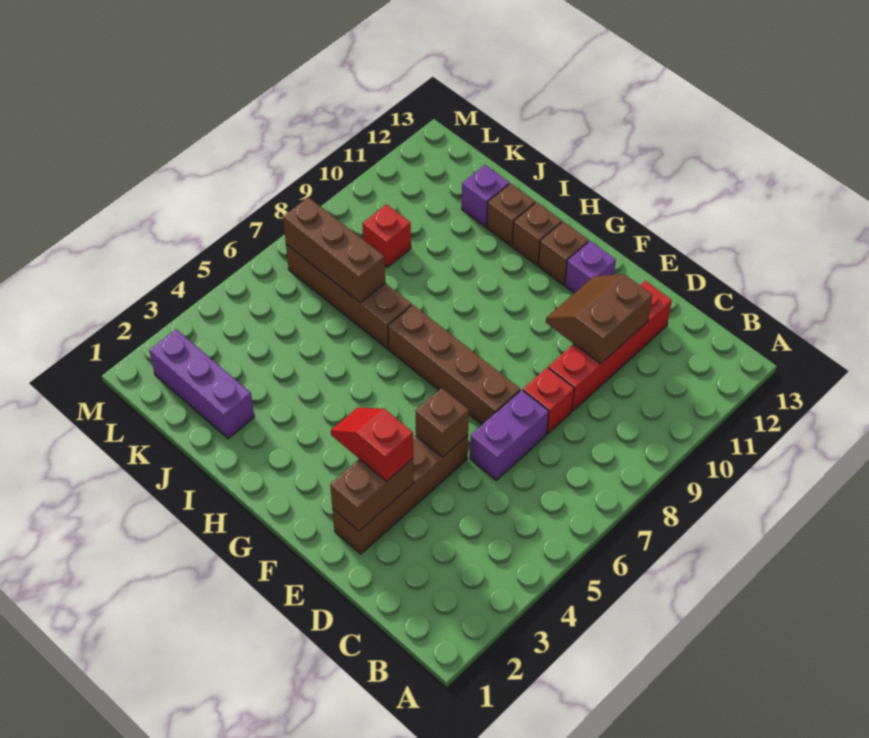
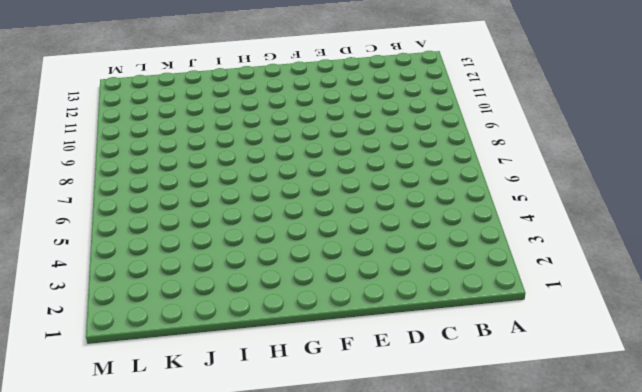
none -> purple 1x2 brick [470,390,549,480]
none -> red 1x1 brick [523,367,574,434]
none -> red 1x4 brick [548,281,672,411]

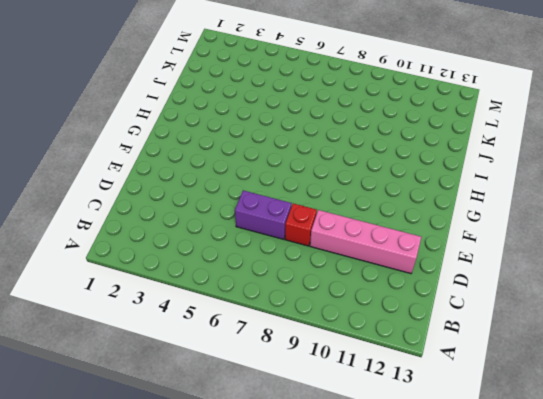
pink 1x4 brick [310,210,421,274] -> red 1x4 brick [548,281,672,411]
none -> brown 1x4 brick [332,435,468,554]
none -> brown 1x4 brick [388,305,520,425]
none -> purple 1x1 brick [565,241,616,293]

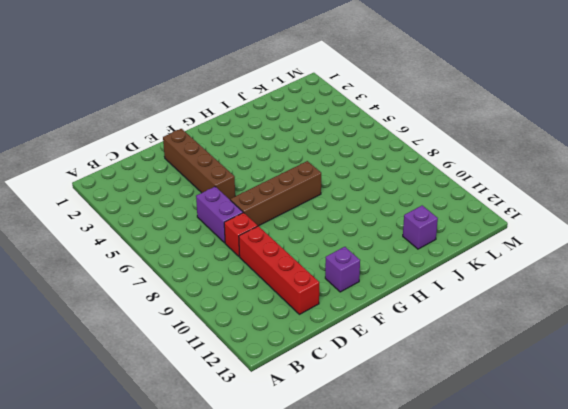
none -> brown 1x1 brick [538,221,589,285]
none -> brown 1x1 brick [512,202,562,265]
none -> brown 1x4 brick [286,244,412,349]

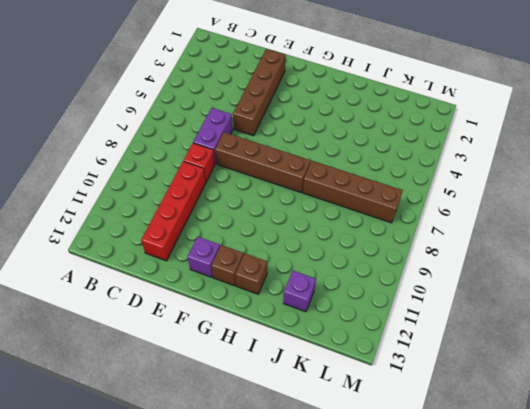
none -> brown 1x1 brick [487,183,535,246]
none -> purple 1x3 brick [149,329,254,439]
none -> red 1x1 brick [362,204,411,267]

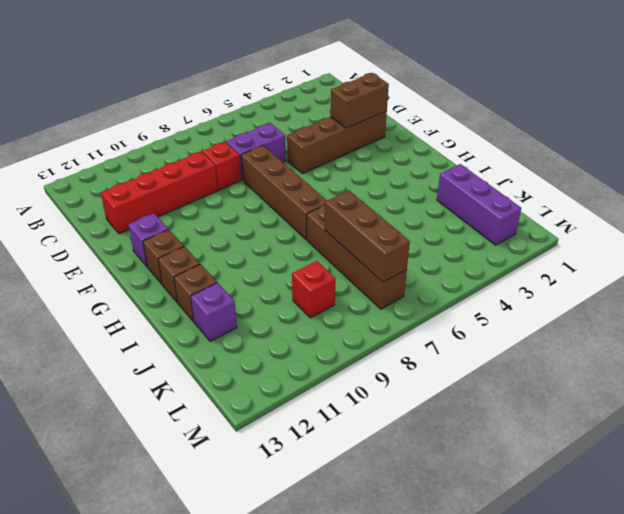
none -> brown 2x2 slope [546,274,652,364]
none -> brown 1x1 brick [415,388,469,457]
none -> red 1x2 slope [331,407,413,481]

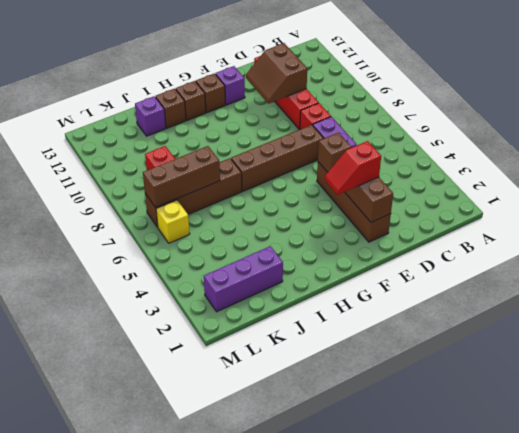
yellow 1x1 brick [156,200,190,243] -> none

